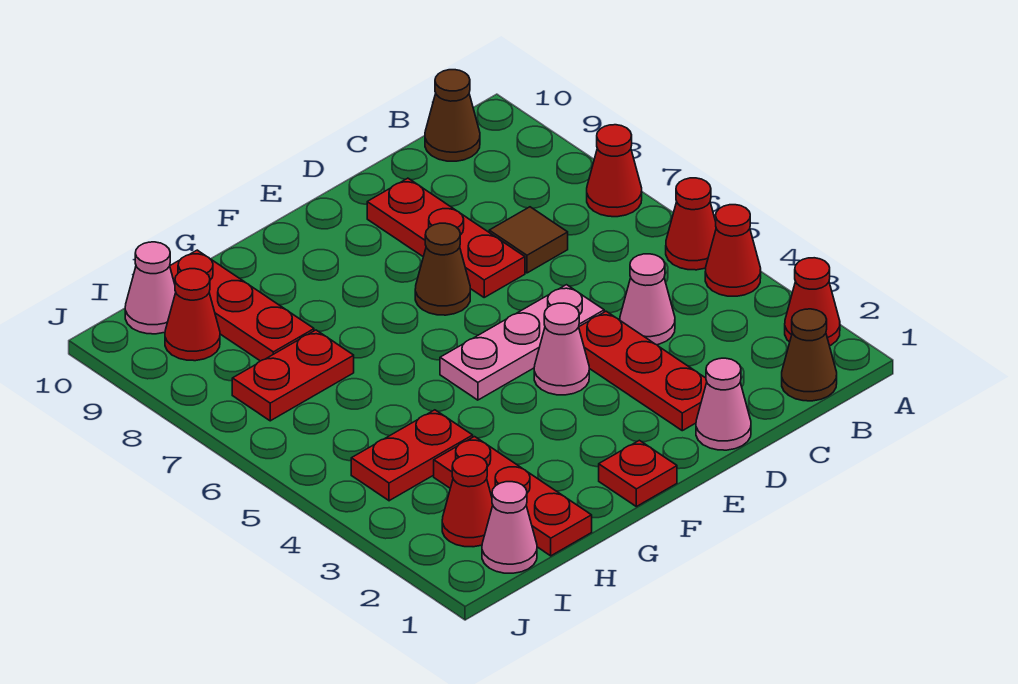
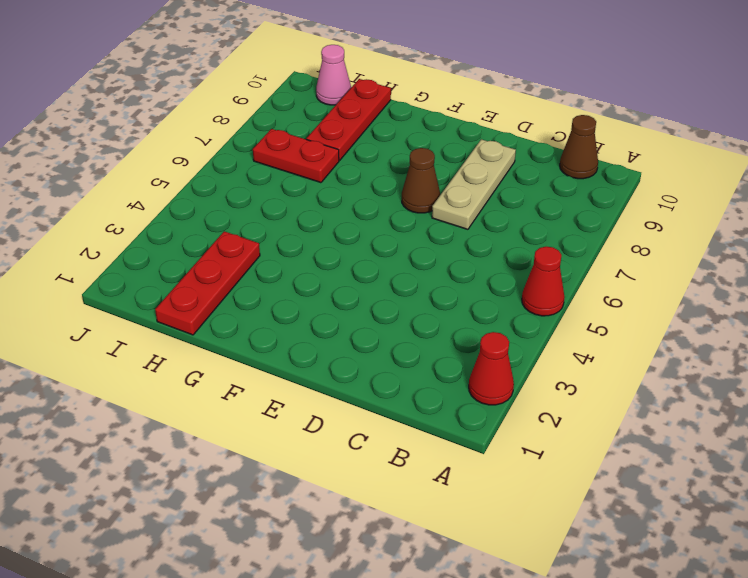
tan 1x3 plate [432,139,516,229] -> red 1x3 plate [367,178,525,297]
none -> red 1x1 cone [705,205,761,296]
none -> red 1x1 cone [587,125,642,217]
none -> brown 1x1 cone [782,309,837,401]

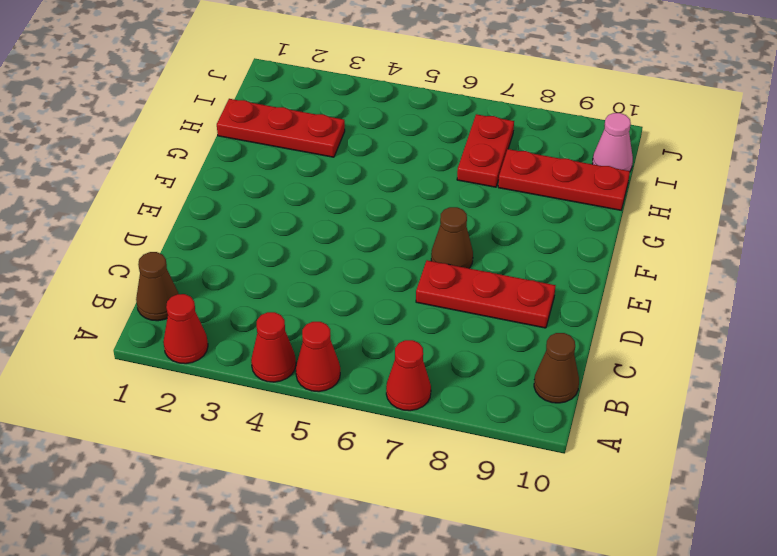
none -> pink 1x1 cone [620,254,675,345]
none -> brown 1x1 tile [489,207,568,273]
none -> pink 1x1 cone [696,358,751,450]

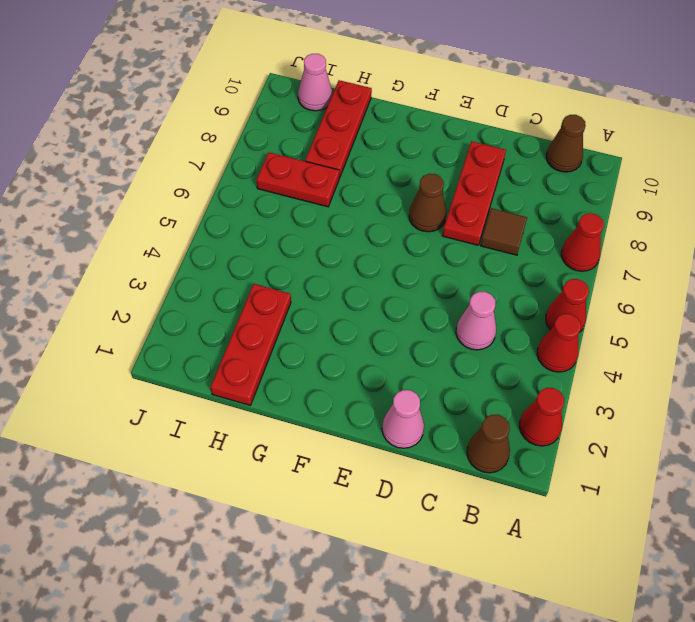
none -> red 1x3 plate [579,311,707,431]
none -> pink 1x3 plate [440,285,604,400]
none -> pink 1x1 cone [534,303,589,395]

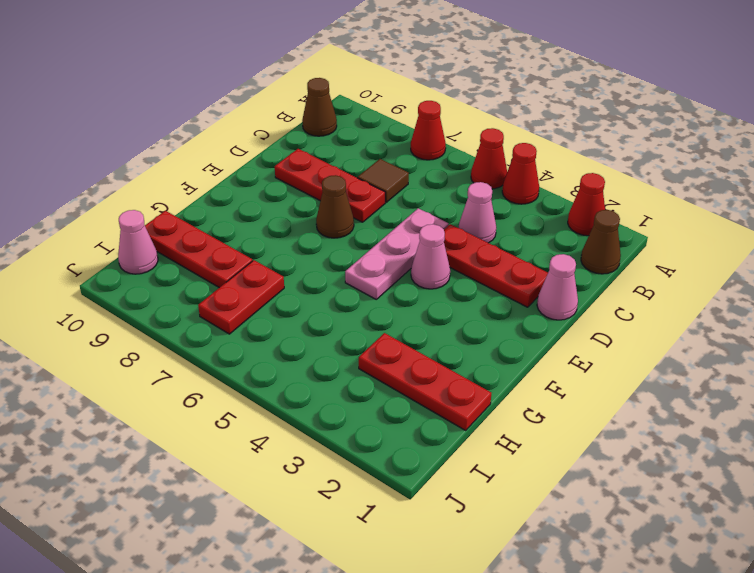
none -> red 1x1 plate [599,440,677,507]
none -> red 1x2 plate [351,410,473,501]
none -> pink 1x1 cone [482,482,537,573]

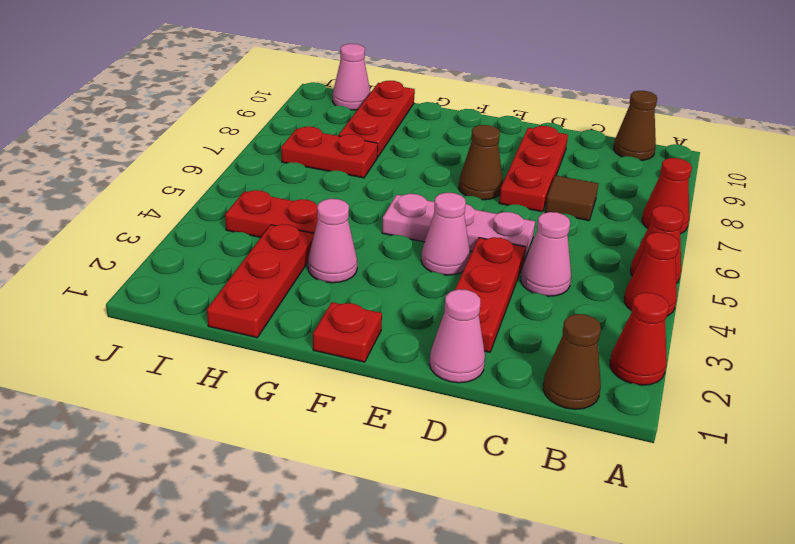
pink 1x1 cone [308,199,357,283] -> pink 1x1 cone moved to [482,482,537,573]
none -> red 1x1 cone [442,455,493,547]
none -> red 1x1 cone [165,269,220,361]

